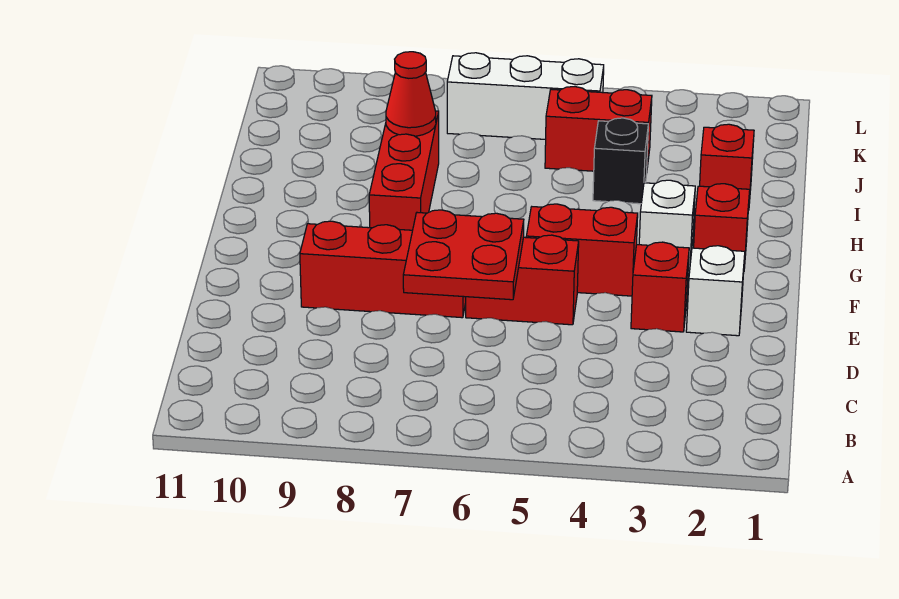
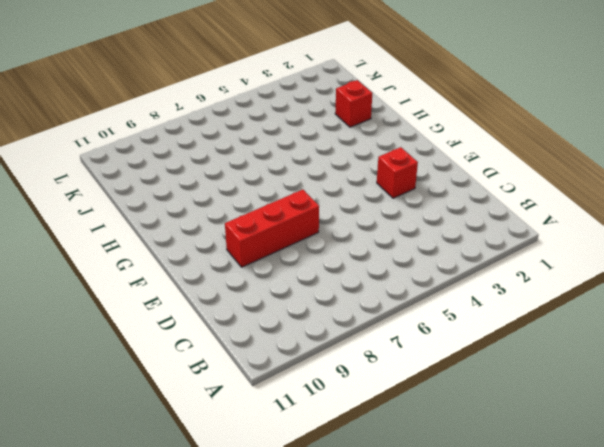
none -> white 1x1 brick [686,246,745,336]
none -> red 1x2 brick [466,235,579,325]
none -> red 1x2 brick [526,204,638,296]

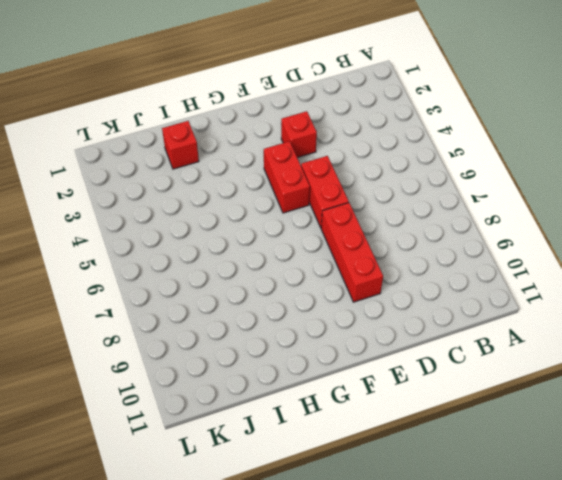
none -> white 1x1 brick [686,246,745,336]
none -> red 1x1 brick [694,184,750,268]
none -> white 1x1 brick [639,180,695,268]

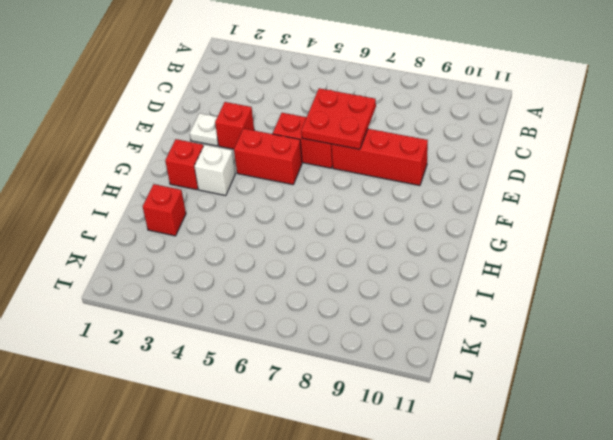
white 1x1 plate [190,113,218,146] -> white 1x1 brick [686,246,745,336]
none -> red 1x3 brick [369,111,439,230]
none -> black 1x1 brick [593,118,648,204]
none -> red 1x2 brick [545,87,652,171]

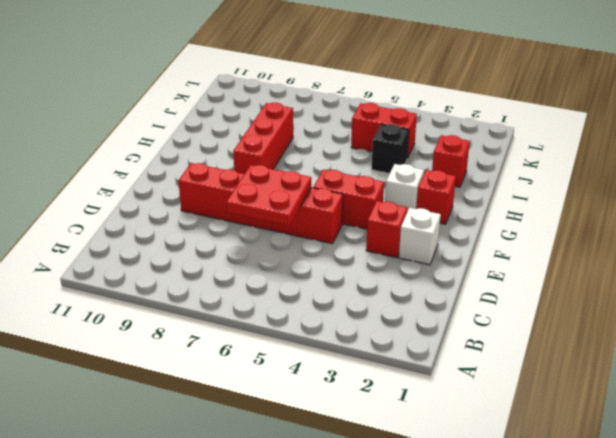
none -> white 1x3 brick [447,53,604,139]
none -> red 1x1 cone [386,52,436,136]

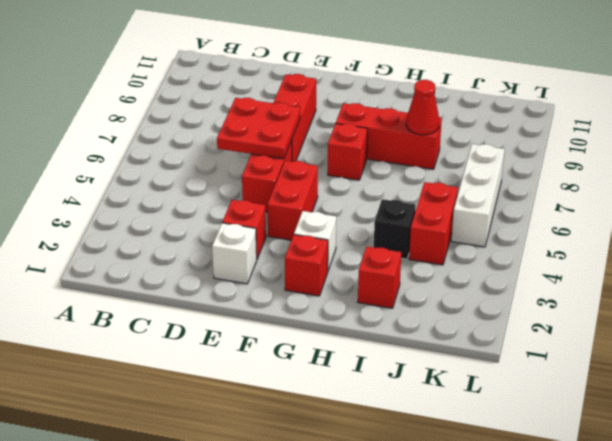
red 1x1 brick [328,124,367,180] -> none

